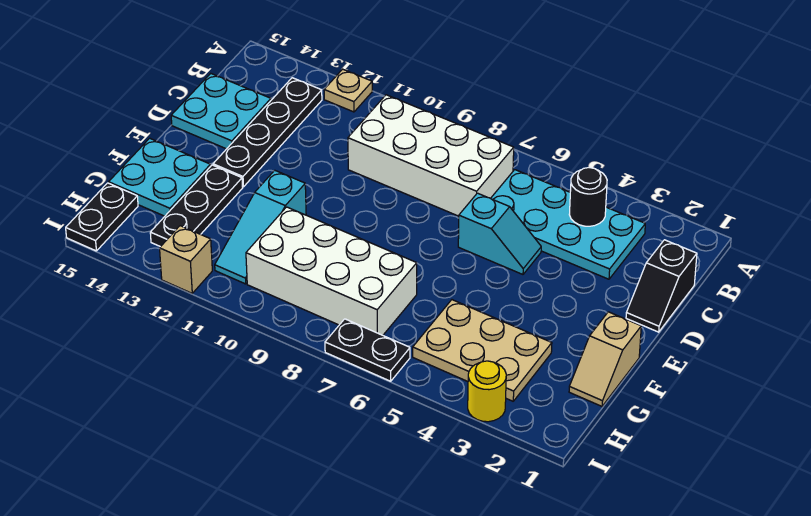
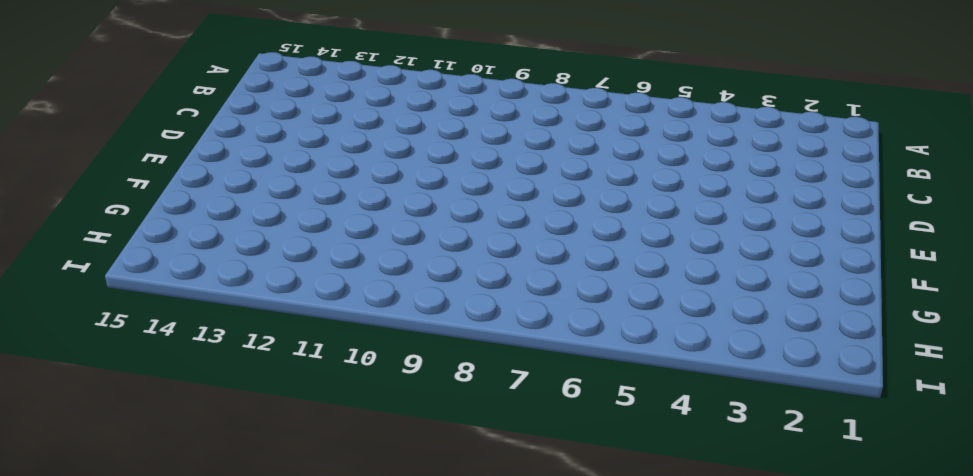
none -> tan 1x1 plate [324,69,372,112]
none -> cyan 2x4 plate [491,170,645,279]
none -> white 2x4 brick [348,95,514,216]

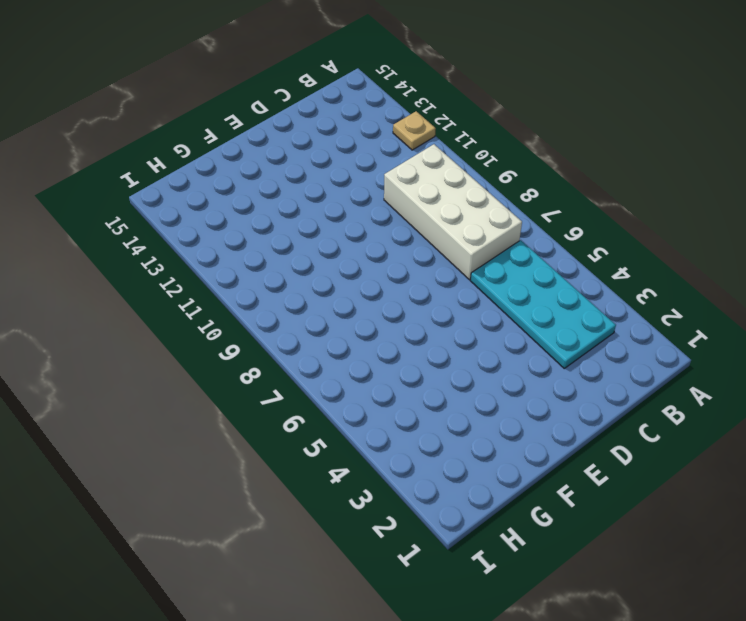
none -> black 1x4 plate [213,78,322,187]
none -> black 1x2 slope [626,240,697,332]
none -> cyan 2x2 plate [171,74,271,149]

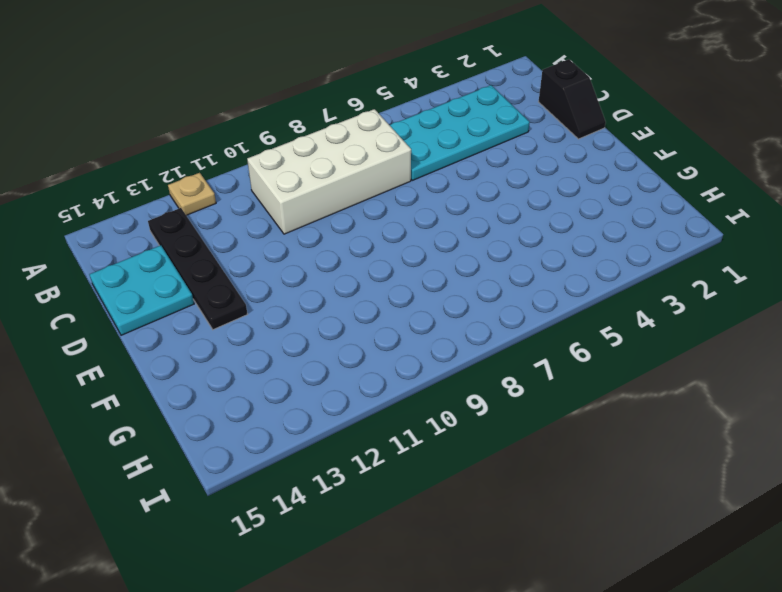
none -> cyan 1x2 slope [458,193,541,274]
none -> tan 1x2 slope [569,312,641,406]
none -> cyan 1x3 slope [215,170,306,284]

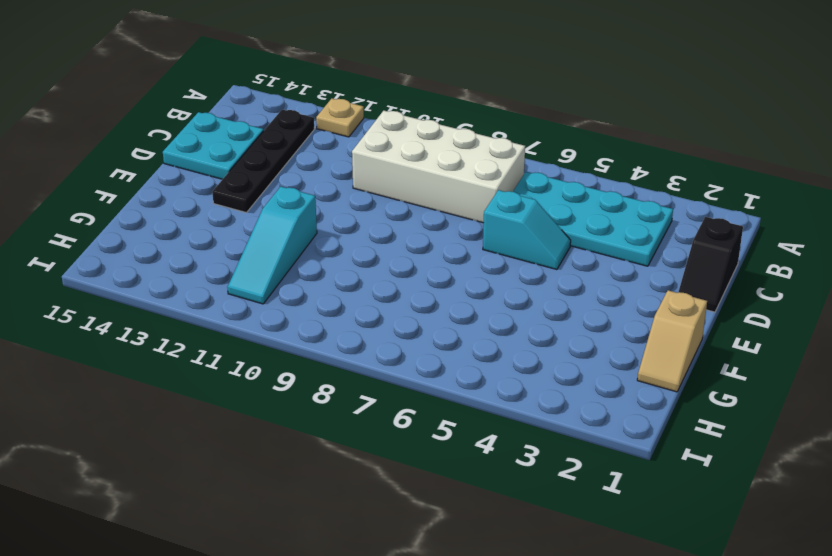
none -> black 1x3 plate [150,165,243,247]
none -> cyan 2x2 plate [109,138,211,216]
none -> tan 2x3 plate [413,300,552,401]

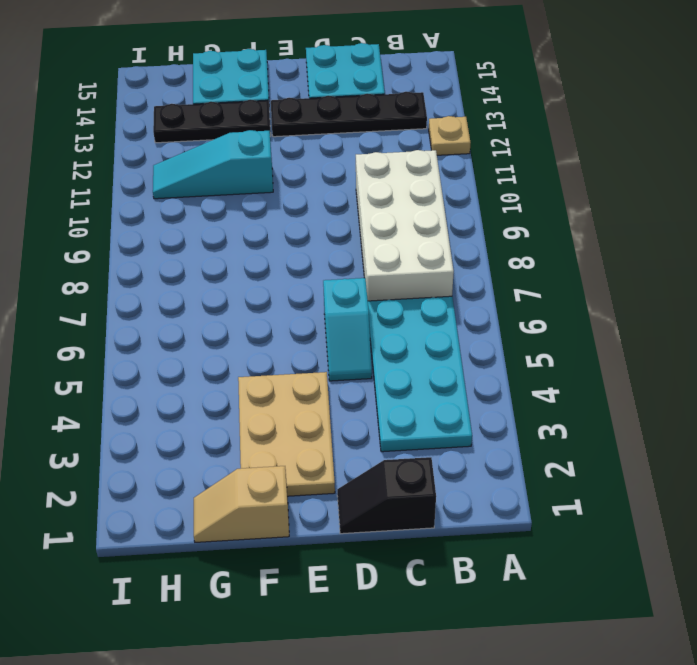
tan 2x3 plate [238,372,335,496] -> tan 2x3 plate moved to [413,300,552,401]
none -> white 2x4 brick [246,207,417,335]
none -> black 1x2 plate [66,183,138,251]
none -> yellow 1x1 round brick [468,361,506,422]

